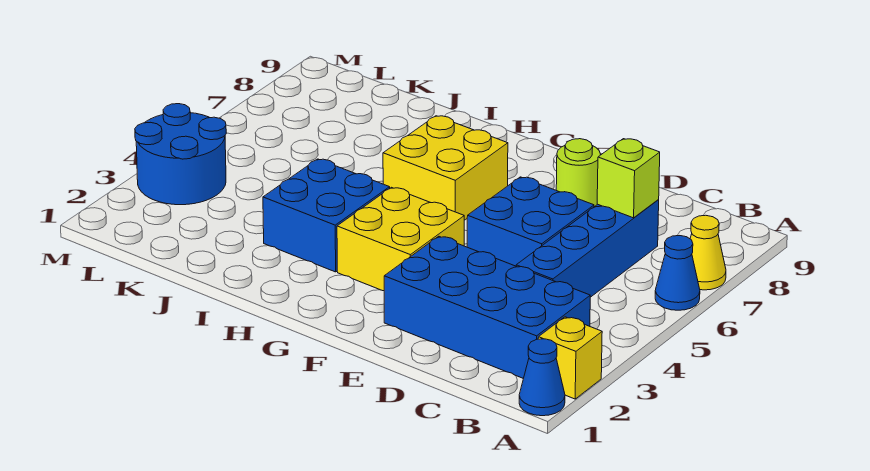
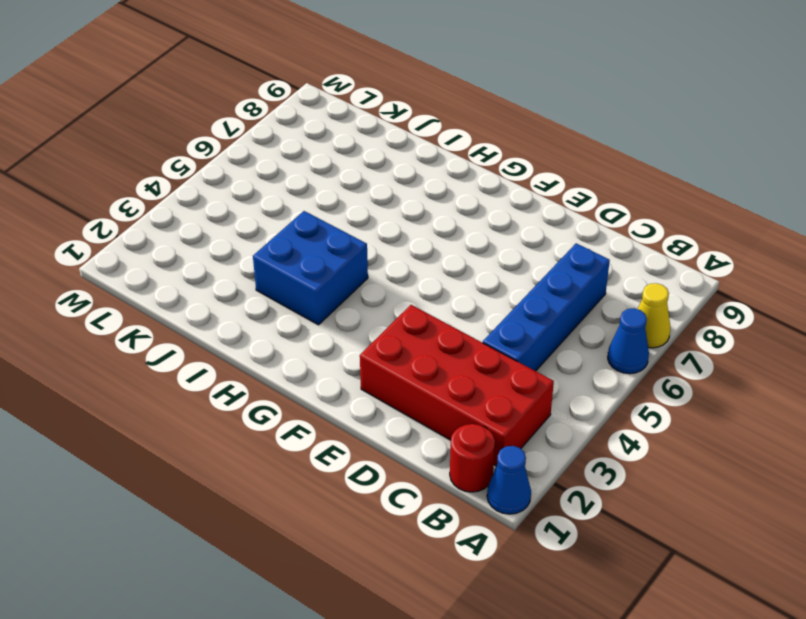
red 1x1 round brick [450,424,495,492] -> none
red 2x4 brick [360,305,554,466] -> blue 2x4 brick [384,236,590,378]
none -> yellow 1x1 brick [538,317,602,399]
none -> blue 2x2 brick [467,177,594,266]
none -> lime 1x1 round brick [556,139,601,207]

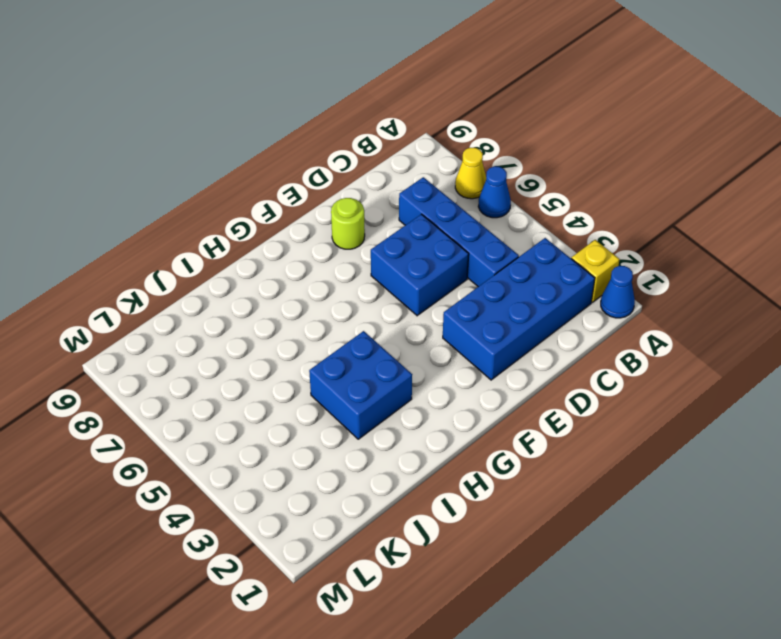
none -> yellow 2x2 brick [337,187,464,291]
none -> yellow 2x2 brick [383,116,508,220]
none -> blue 2x2 round brick [135,104,226,205]

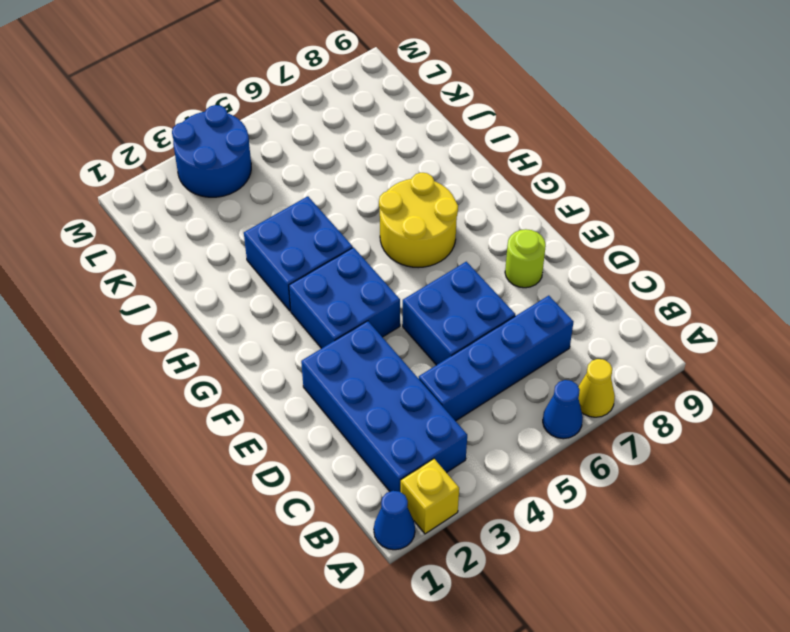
blue 2x2 brick [289,248,400,348] -> yellow 2x2 brick [337,187,464,291]
yellow 2x2 round brick [379,173,458,268] -> yellow 2x2 brick [383,116,508,220]
none -> lime 1x1 brick [597,139,660,218]

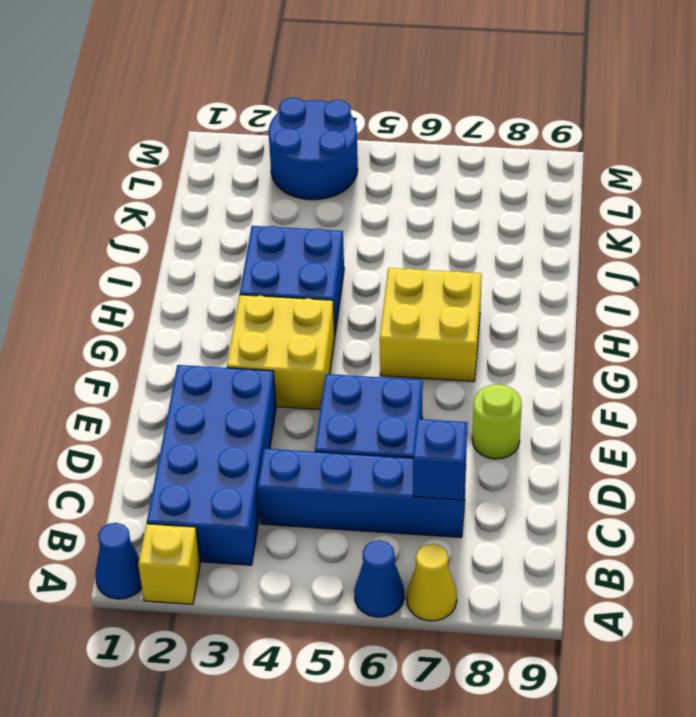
blue 1x1 brick [413,419,467,500] -> lime 1x1 brick [597,139,660,218]

